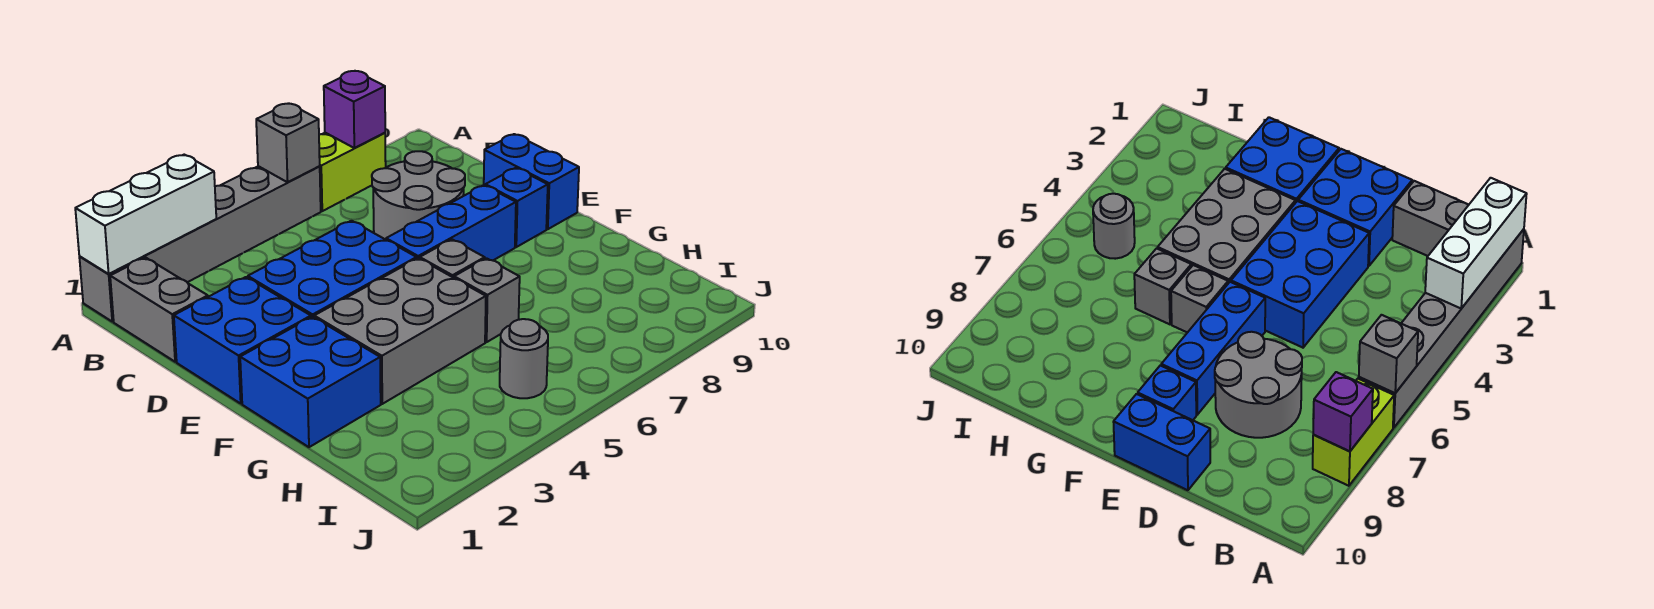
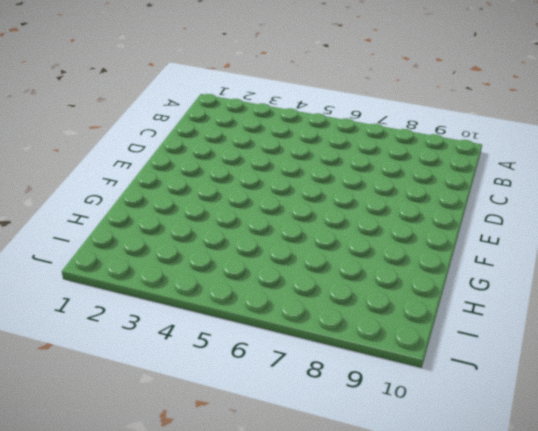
none -> grey 1x6 brick [79,166,321,322]
none -> lime 1x2 brick [319,133,386,211]
none -> grey 1x2 brick [110,258,208,362]

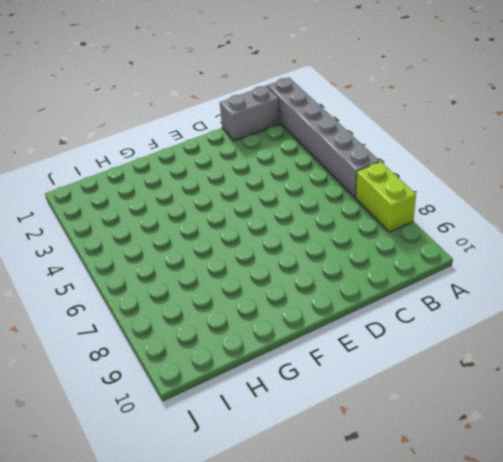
none -> grey 2x2 round brick [372,151,465,240]
none -> blue 2x2 brick [174,277,311,403]
none -> blue 2x3 brick [248,221,417,317]

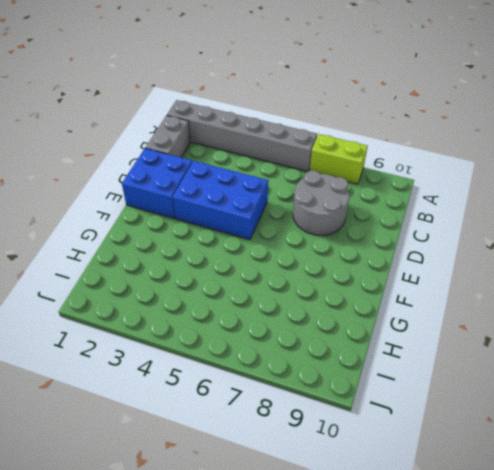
none -> blue 1x2 brick [484,134,579,229]
none -> blue 1x3 brick [386,185,516,260]
none -> blue 1x1 brick [485,168,548,247]

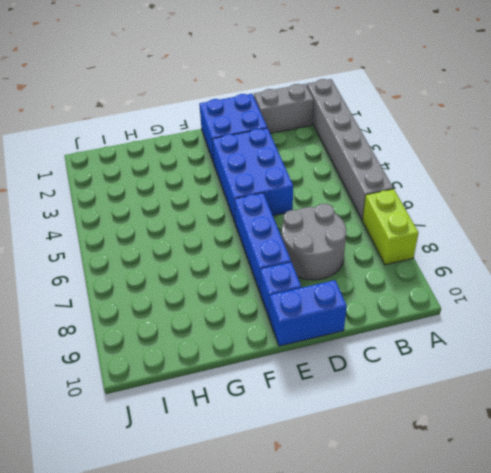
none -> blue 2x2 brick [240,317,381,447]
none -> grey 2x3 brick [314,258,486,404]
none -> grey 1x1 brick [420,239,485,278]

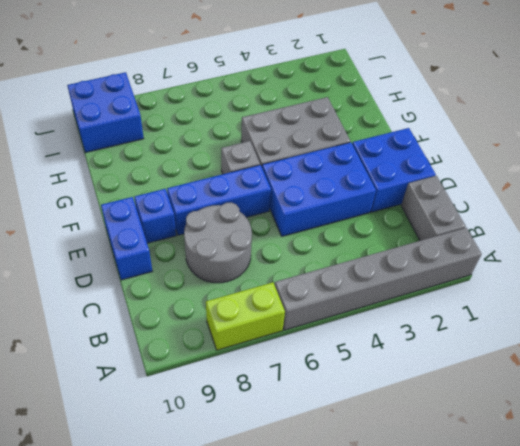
blue 2x2 brick [67,72,144,153] -> blue 2x2 brick moved to [240,317,381,447]
none -> grey 1x1 brick [454,258,520,342]
none -> grey 1x1 round brick [500,319,548,398]
none -> white 1x3 brick [75,155,216,274]

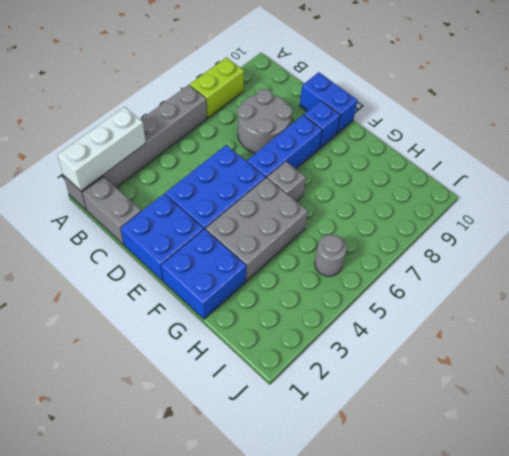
none -> grey 1x1 brick [454,258,520,342]
none -> grey 1x1 brick [256,103,320,182]
none -> purple 1x1 brick [324,71,385,148]

